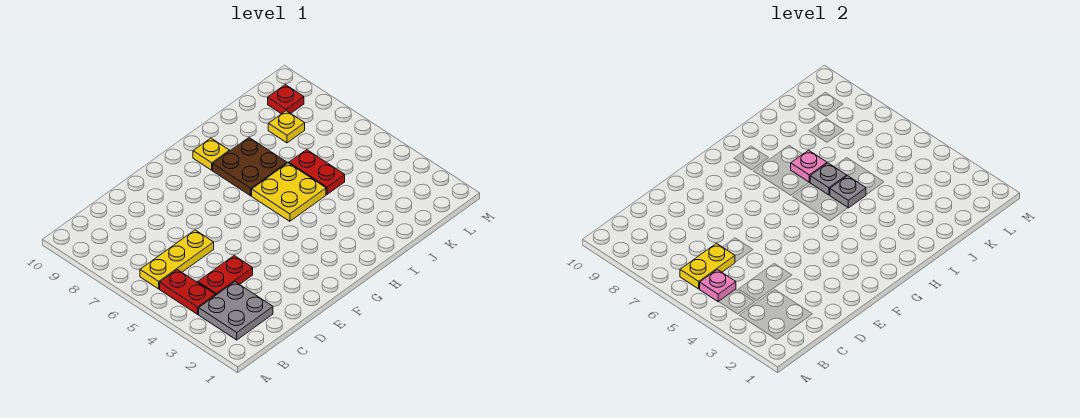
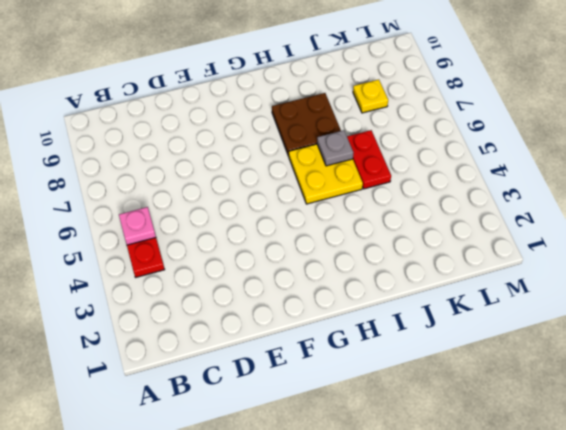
none -> grey 2x2 plate [199,282,273,340]
none -> yellow 1x3 plate [140,230,214,289]
none -> red 1x2 plate [198,256,253,295]

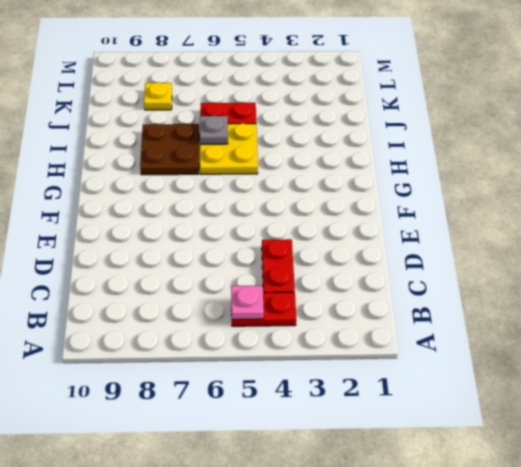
none -> grey 2x2 plate [199,282,273,340]
none -> yellow 1x3 plate [140,230,214,289]
none -> yellow 1x1 plate [193,138,229,170]

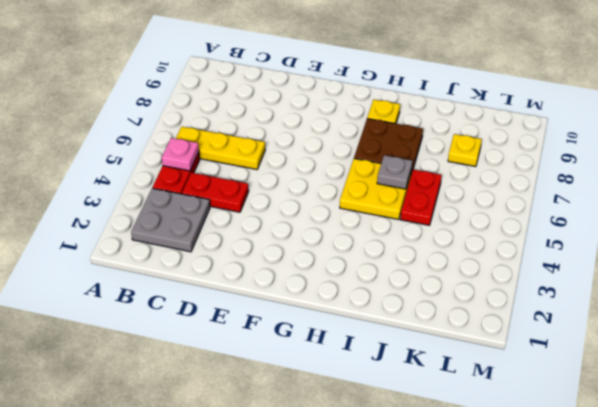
none -> red 1x1 plate [268,85,304,114]
none -> yellow 1x2 plate [680,243,735,289]
none -> grey 1x1 plate [830,176,866,208]

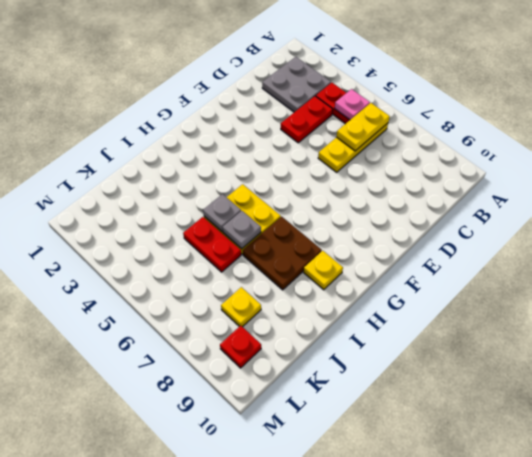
none -> pink 1x1 plate [791,150,827,182]

